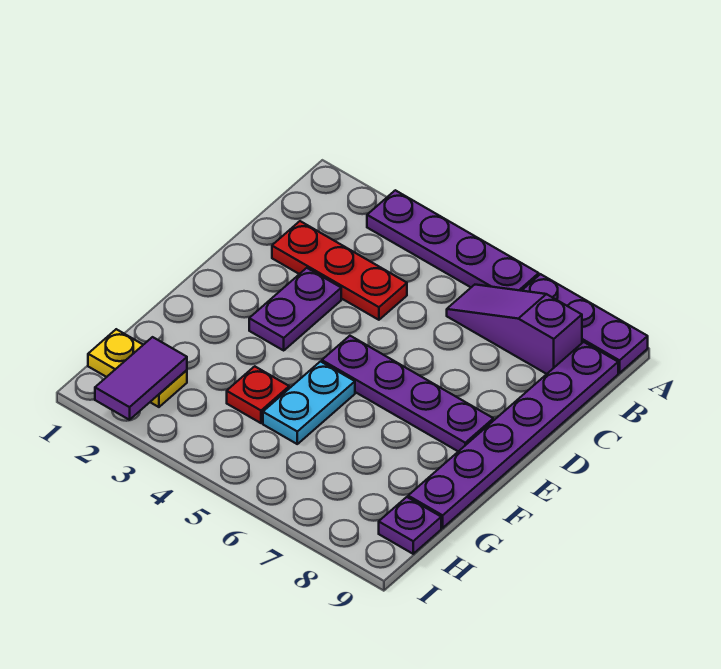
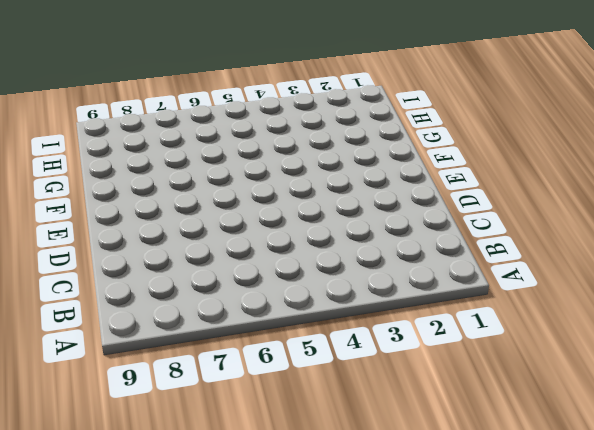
none -> purple 1x4 plate [367,190,539,291]
none -> purple 1x3 plate [522,274,648,373]
none -> purple 1x3 slope [447,285,582,374]

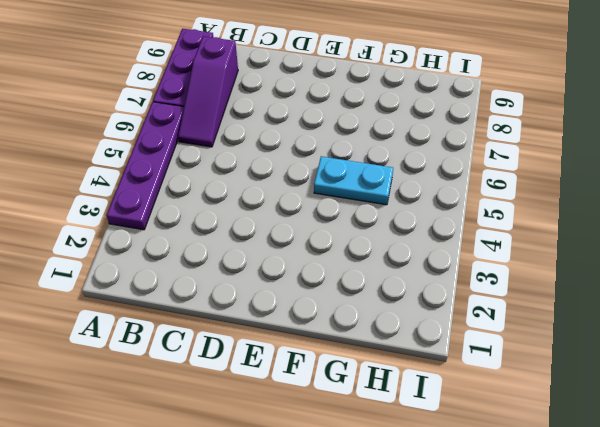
none -> purple 1x6 plate [408,342,618,528]
none -> red 1x3 plate [272,221,407,320]
none -> purple 1x2 plate [249,268,341,350]

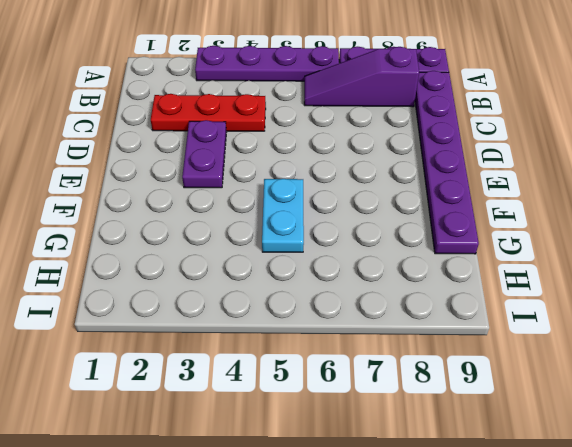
none -> purple 1x4 plate [322,336,493,451]
none -> red 1x1 plate [227,366,289,423]
none -> yellow 1x2 plate [88,329,187,407]

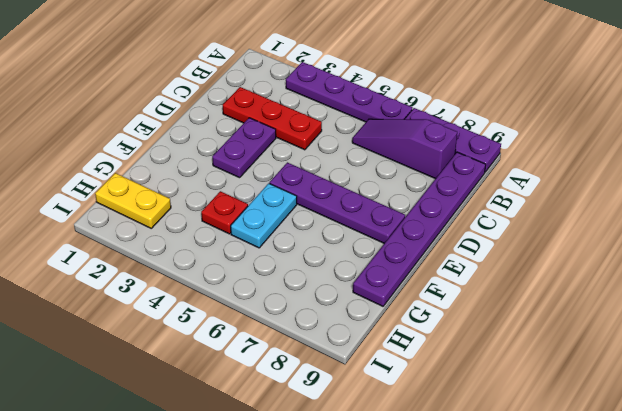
none -> purple 1x1 plate [379,497,441,554]
none -> purple 1x2 tile [95,337,187,420]

